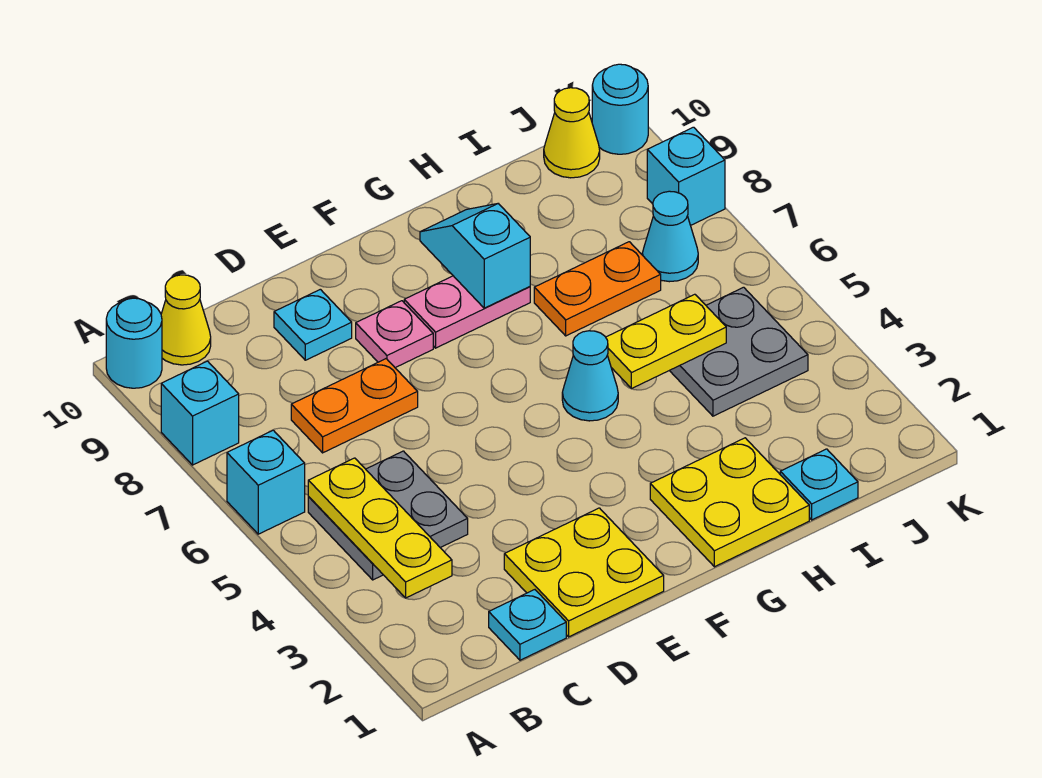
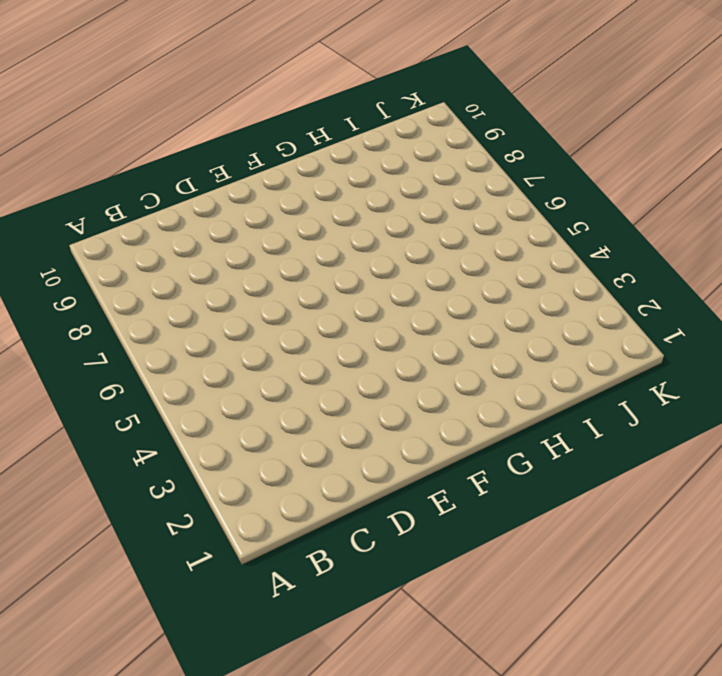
none -> cyan 1x1 brick [227,430,305,534]
none -> cyan 1x1 brick [161,361,239,465]
none -> cyan 1x1 round brick [106,298,162,388]

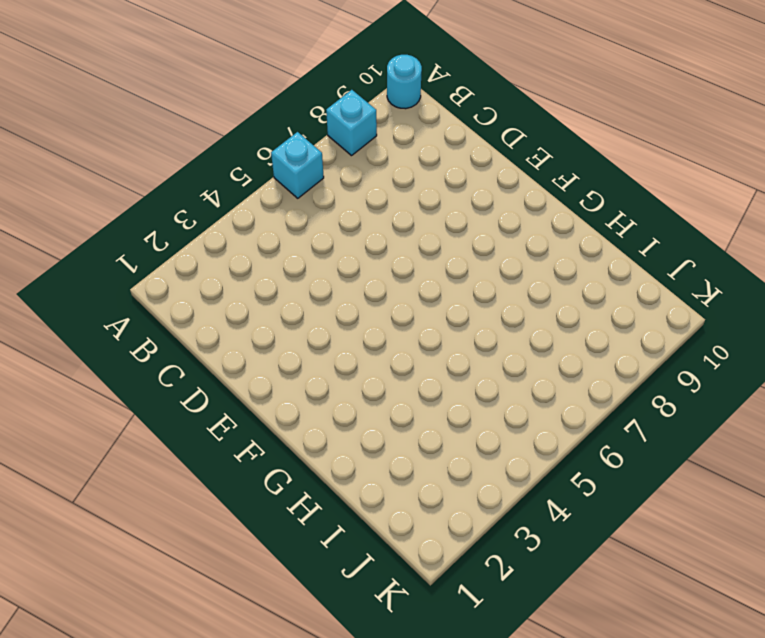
none -> grey 2x2 plate [308,451,468,580]
none -> yellow 1x1 cone [161,275,211,365]
none -> cyan 1x1 plate [489,590,566,660]

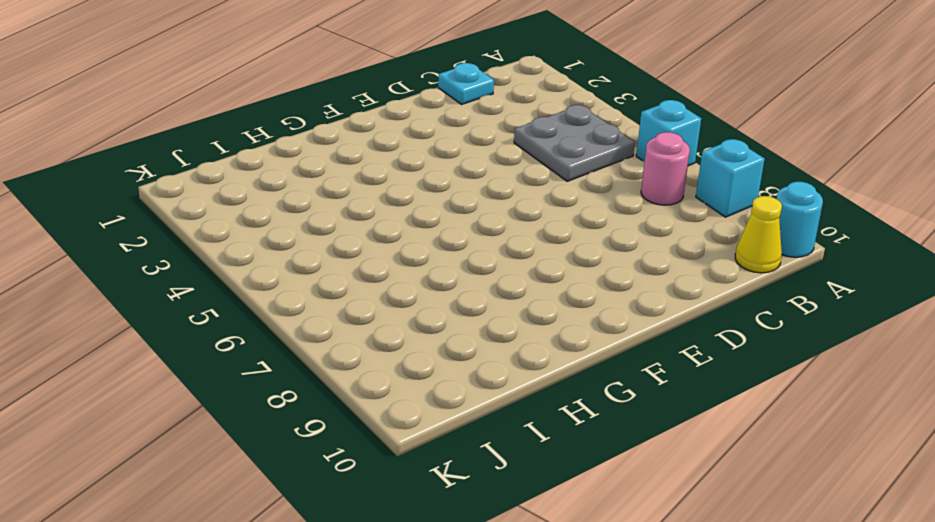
pink 1x1 round brick [641,132,690,205] -> none
none -> orange 1x2 plate [291,359,418,453]
none -> yellow 2x2 plate [504,508,664,637]
none -> cyan 1x1 plate [274,289,352,360]

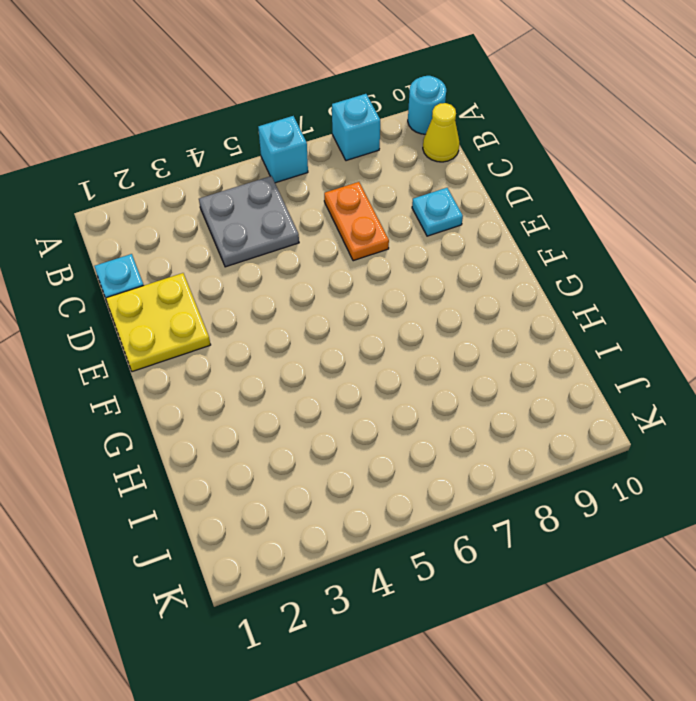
none -> pink 1x1 plate [356,301,433,368]
none -> pink 1x2 plate [404,276,530,348]
none -> yellow 2x2 plate [650,438,809,567]

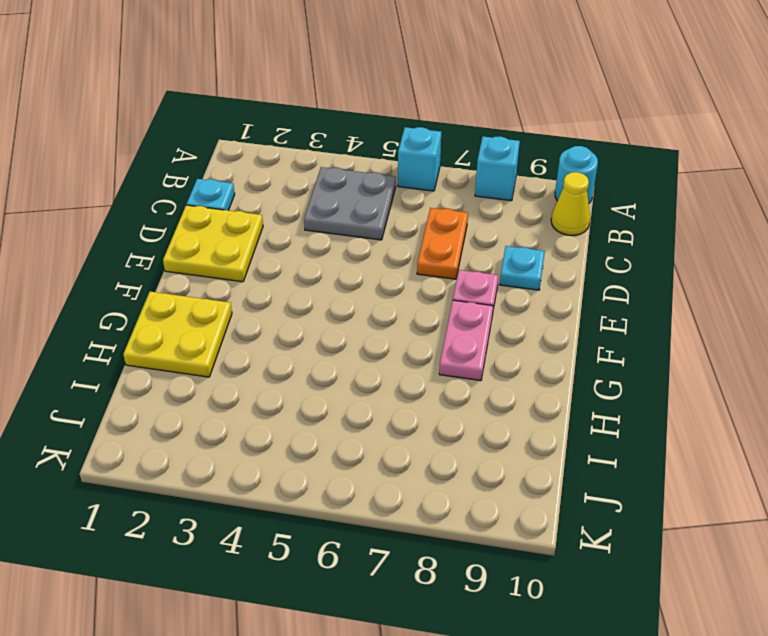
none -> cyan 1x1 cone [562,331,618,421]
none -> orange 1x2 plate [534,242,661,336]
none -> cyan 1x1 plate [780,449,858,520]

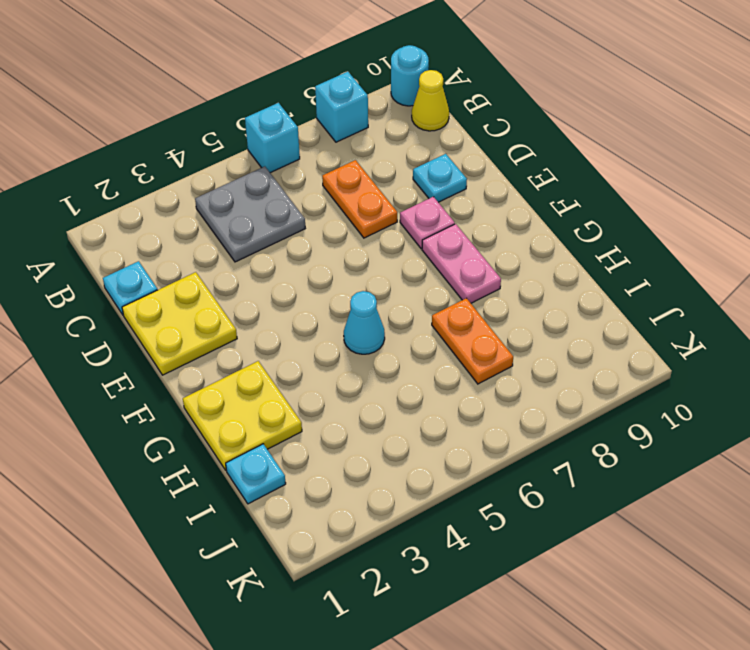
none -> grey 2x2 plate [670,287,808,416]
none -> cyan 1x1 cone [642,191,698,282]
none -> yellow 1x1 cone [544,88,600,178]

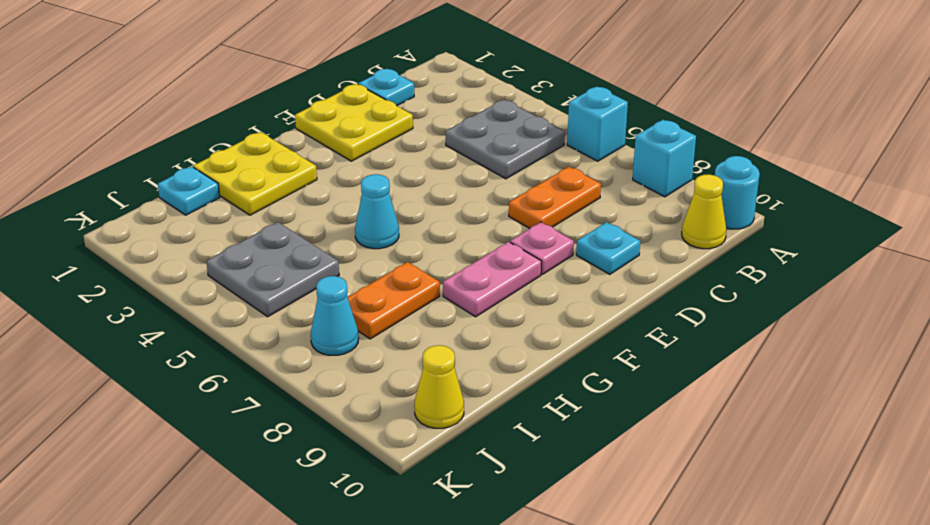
none -> cyan 1x1 brick [647,127,725,225]
none -> cyan 1x1 round brick [592,64,648,154]
none -> yellow 1x3 plate [308,458,452,598]

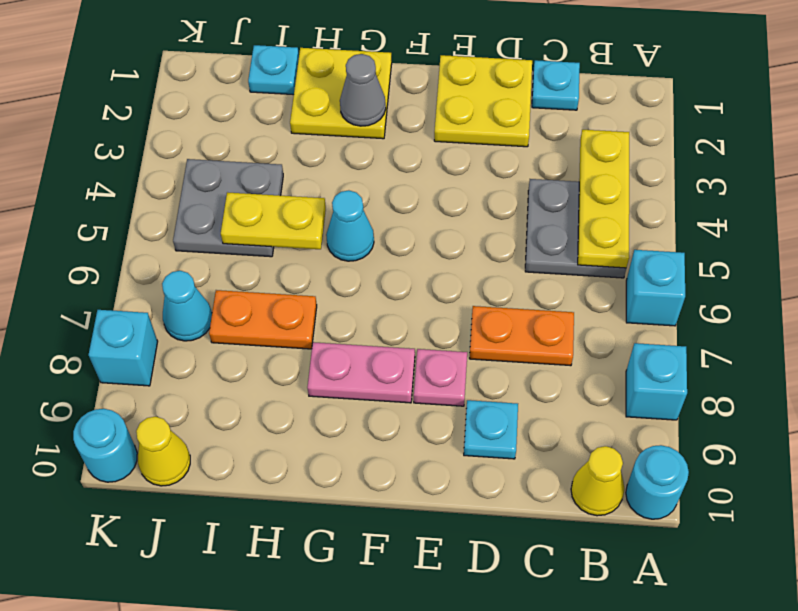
grey 1x1 cone [340,54,386,126] -> none
none -> cyan 1x2 slope [420,204,530,308]

